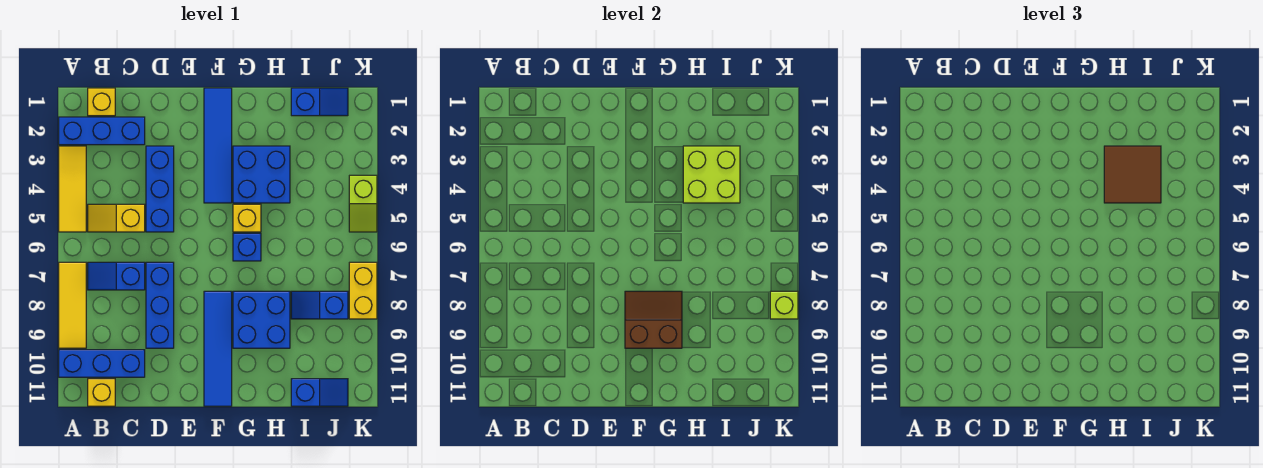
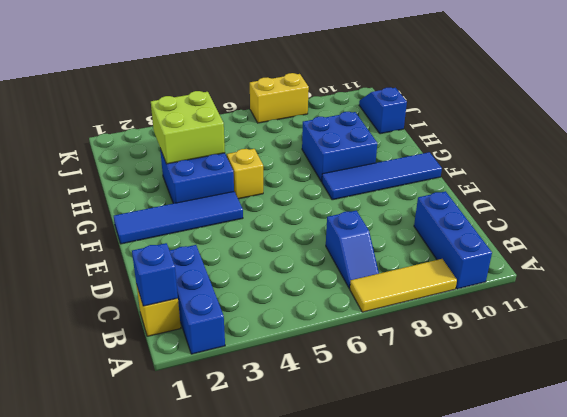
blue 1x1 brick [132,243,178,306] -> blue 1x1 brick moved to [233,233,261,261]
none -> yellow 1x3 tile [59,146,86,232]
none -> yellow 1x2 slope [88,204,145,232]
none -> yellow 1x1 brick [88,379,115,406]

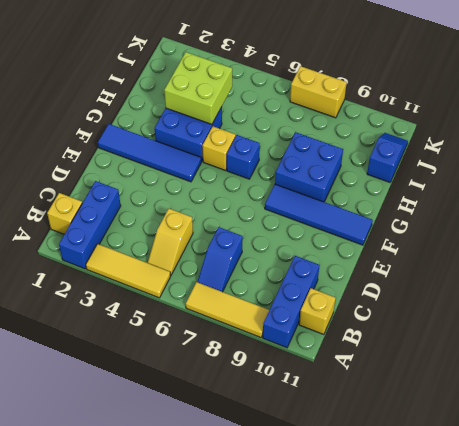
none -> blue 1x3 brick [146,146,174,232]
none -> blue 1x3 brick [146,262,174,348]
none -> blue 1x2 slope [291,88,348,116]

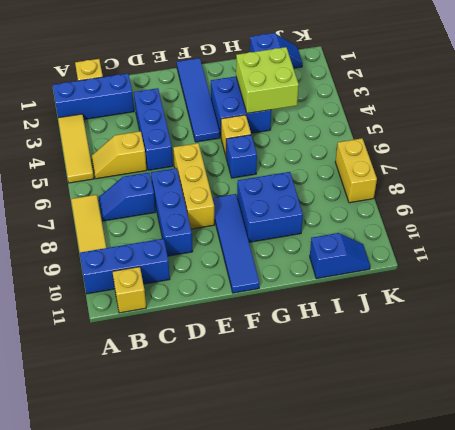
yellow 1x3 brick [173,143,214,229] -> none
none -> blue 1x2 slope [291,291,348,319]
none -> lime 1x2 slope [349,175,377,232]
none -> brown 2x2 slope [625,291,682,348]

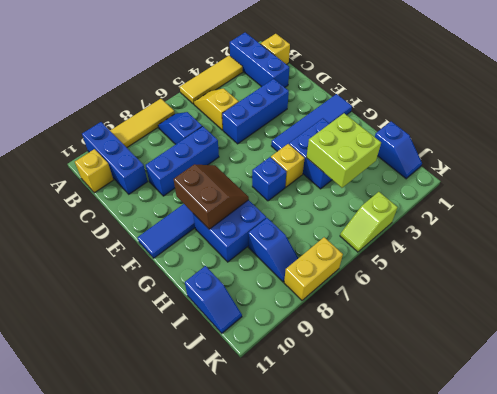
blue 1x2 slope [248,218,298,282] -> blue 1x2 slope turned to [291,291,348,319]
none -> lime 1x1 brick [770,291,798,319]
none -> brown 2x2 tile [1104,146,1161,203]

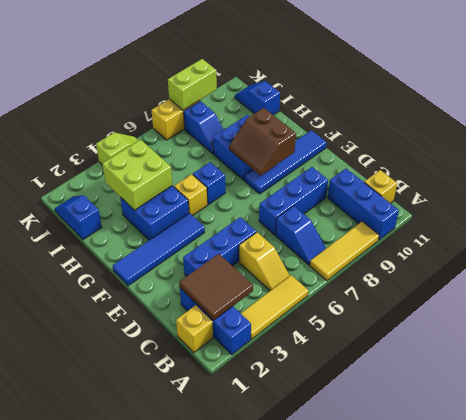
brown 2x2 tile [179,254,253,320] -> brown 2x2 tile moved to [1104,146,1161,203]
lime 1x2 brick [168,59,217,110] -> lime 1x1 brick [770,291,798,319]

